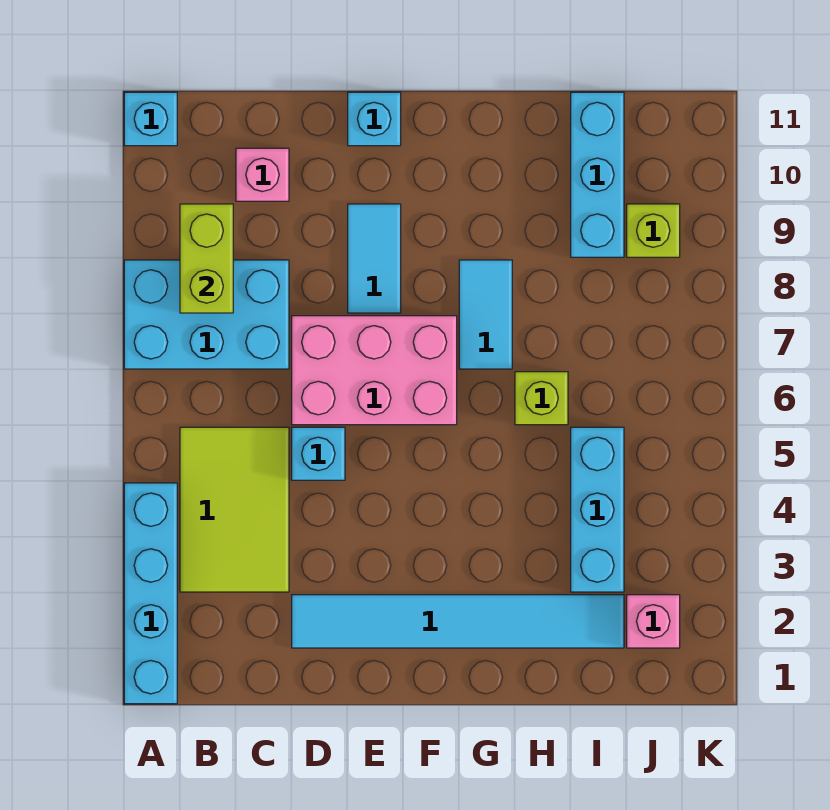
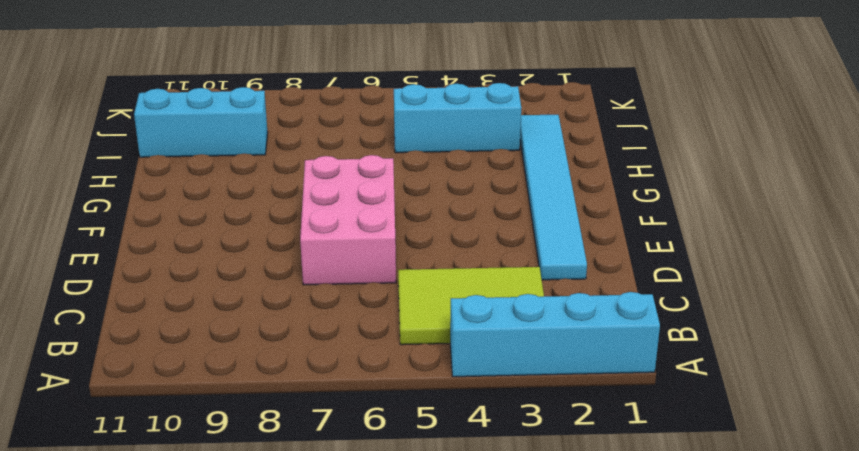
none -> cyan 2x3 brick [124,260,289,369]
none -> cyan 1x1 brick [124,92,177,146]
none -> pink 1x1 brick [236,148,289,201]

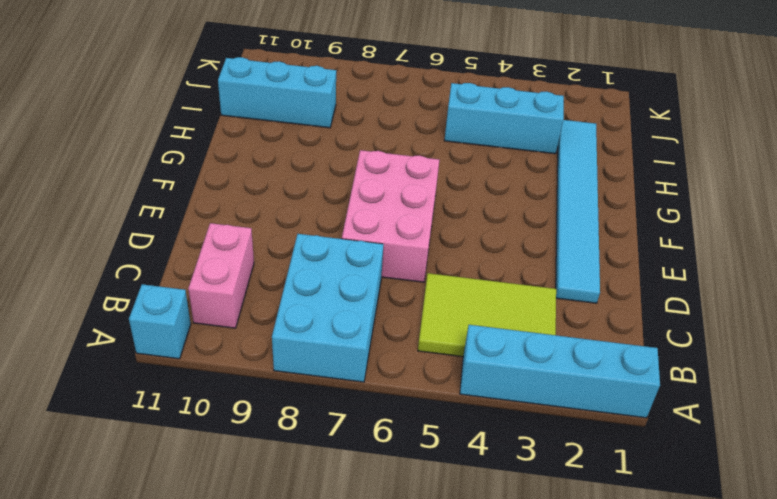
pink 1x2 brick [188,223,254,328] -> pink 1x1 brick [236,148,289,201]
none -> cyan 1x1 brick [292,427,345,480]
none -> cyan 1x2 tile [348,204,401,313]
none -> cyan 1x1 brick [348,92,401,146]

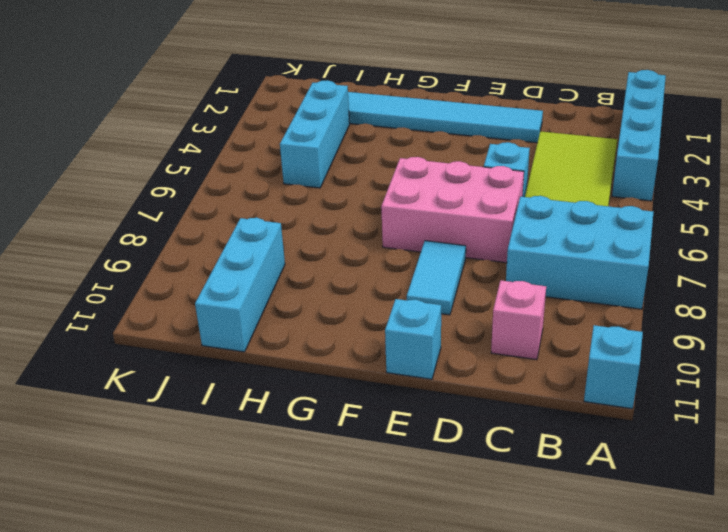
none -> cyan 1x2 tile [459,260,512,369]
none -> lime 1x1 brick [515,372,568,425]
none -> pink 1x1 brick [627,595,680,648]

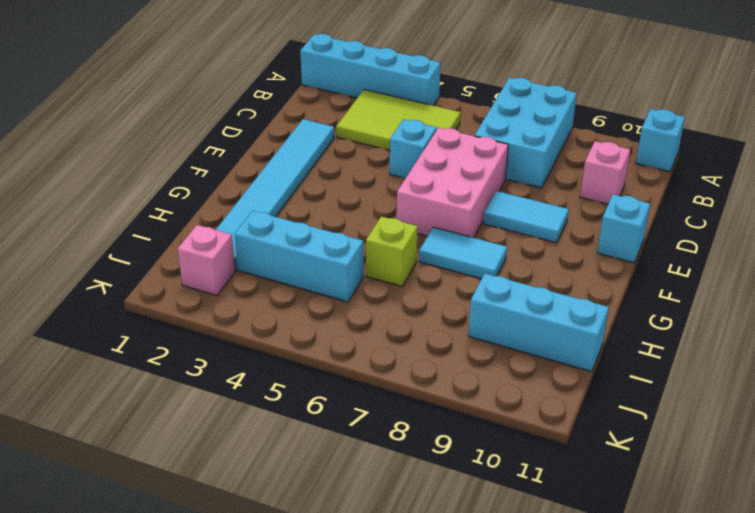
none -> lime 1x1 brick [627,204,680,257]
none -> lime 1x2 brick [180,204,233,313]

